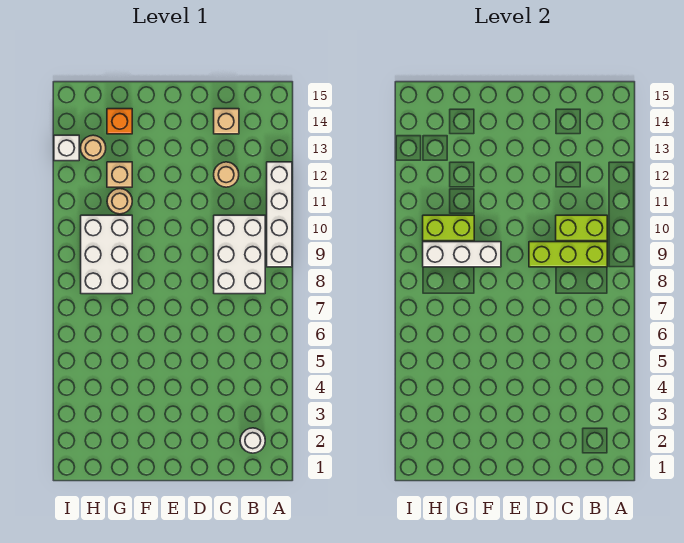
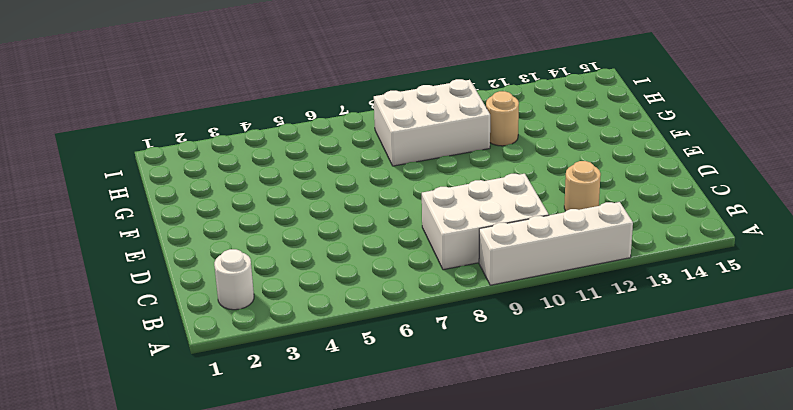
none -> tan 1x1 brick [214,109,239,134]
none -> tan 1x1 brick [107,162,132,187]
none -> orange 1x1 brick [107,109,132,134]

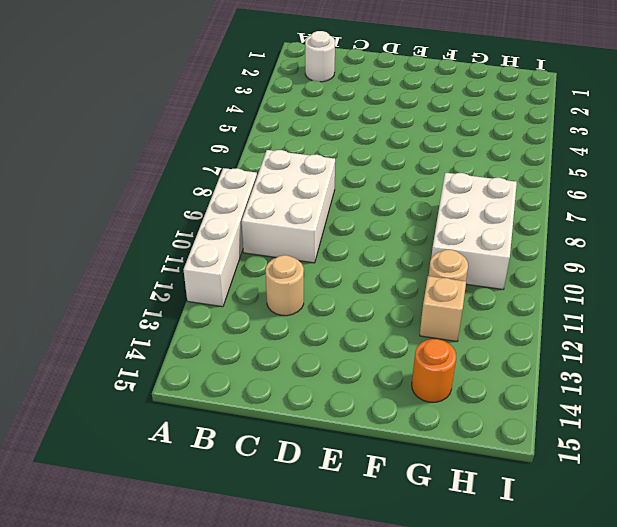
orange 1x1 round brick [412,339,456,402] -> orange 1x1 brick [107,109,132,134]
none -> tan 1x1 brick [214,109,239,134]
none -> tan 1x1 round brick [81,135,106,161]
none -> white 1x1 brick [54,135,79,161]

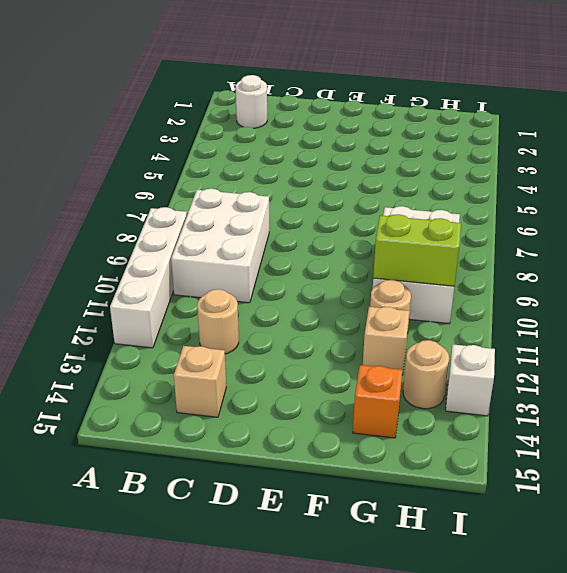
none -> lime 1x3 brick [529,242,607,267]
none -> lime 1x2 brick [556,215,607,241]
none -> white 1x3 brick [423,242,501,267]

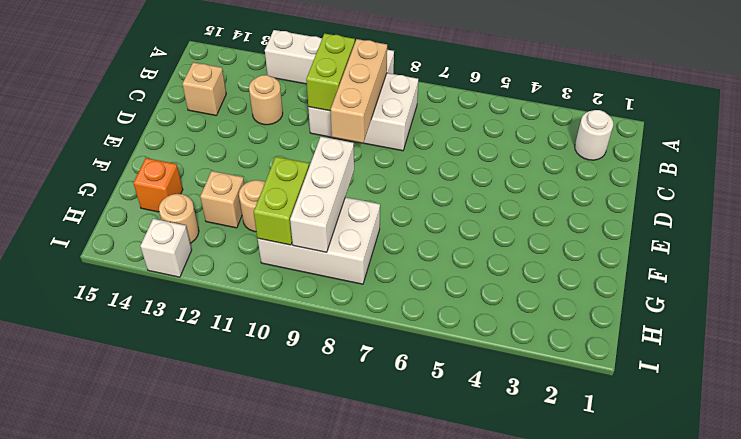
tan 1x3 brick [331,39,387,143] -> lime 1x3 brick [529,242,607,267]

